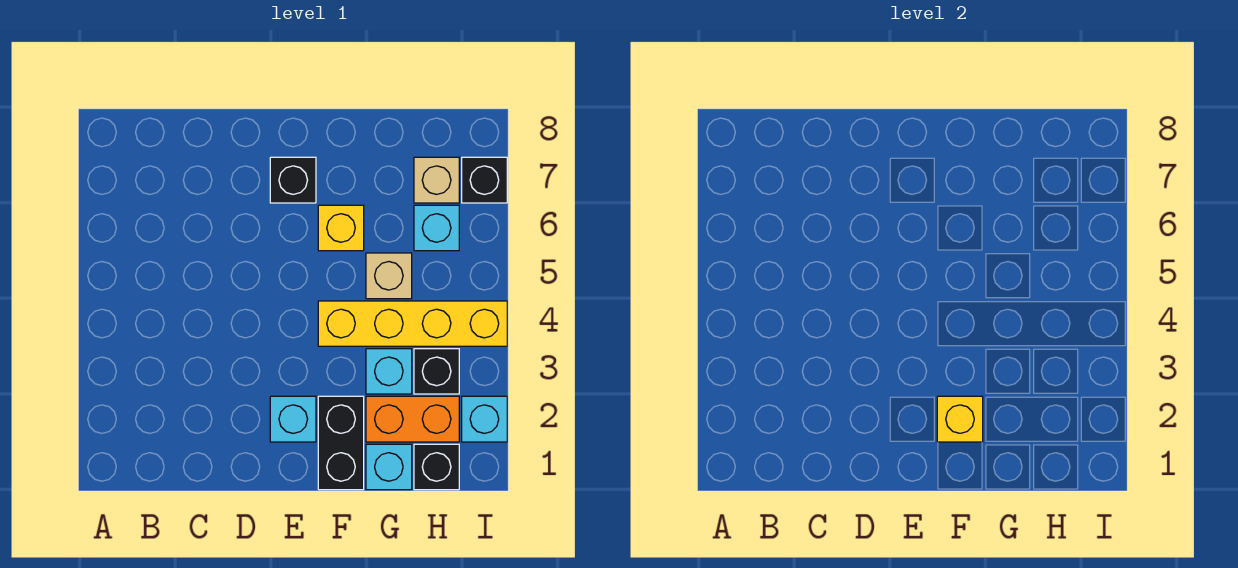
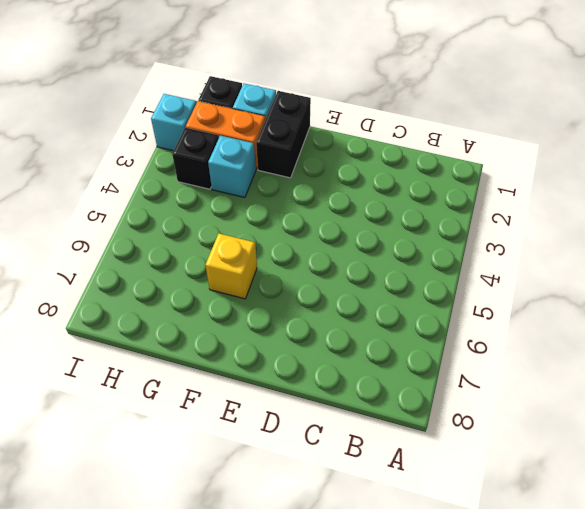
none -> cyan 1x1 brick [270,396,316,442]
none -> black 1x1 brick [270,157,316,203]
none -> yellow 1x4 brick [318,301,507,346]

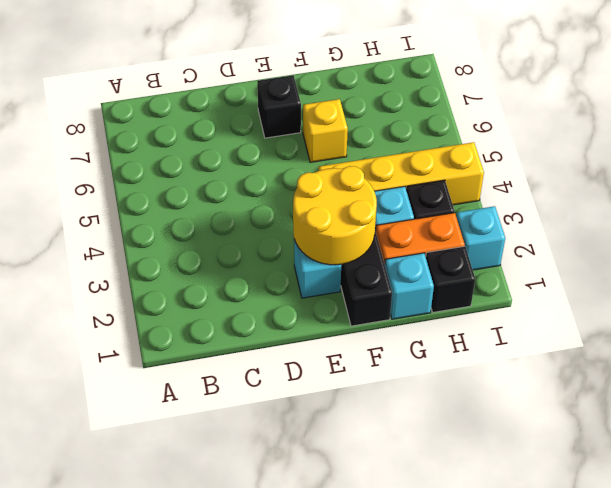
yellow 2x2 round brick [293,166,377,265] -> yellow 1x1 brick [937,396,983,442]
none -> tan 1x1 brick [366,253,412,299]
none -> cyan 1x1 brick [414,205,459,251]
none -> tan 1x1 brick [414,157,459,203]

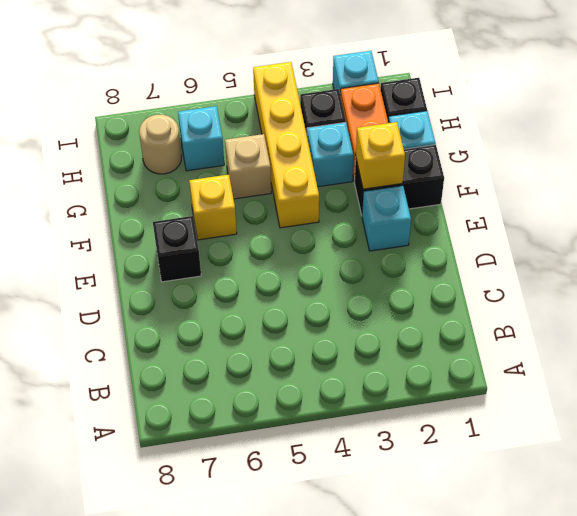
tan 1x1 round brick [139,115,181,174] -> tan 1x1 brick [414,157,459,203]
none -> black 1x1 brick [462,157,507,203]

